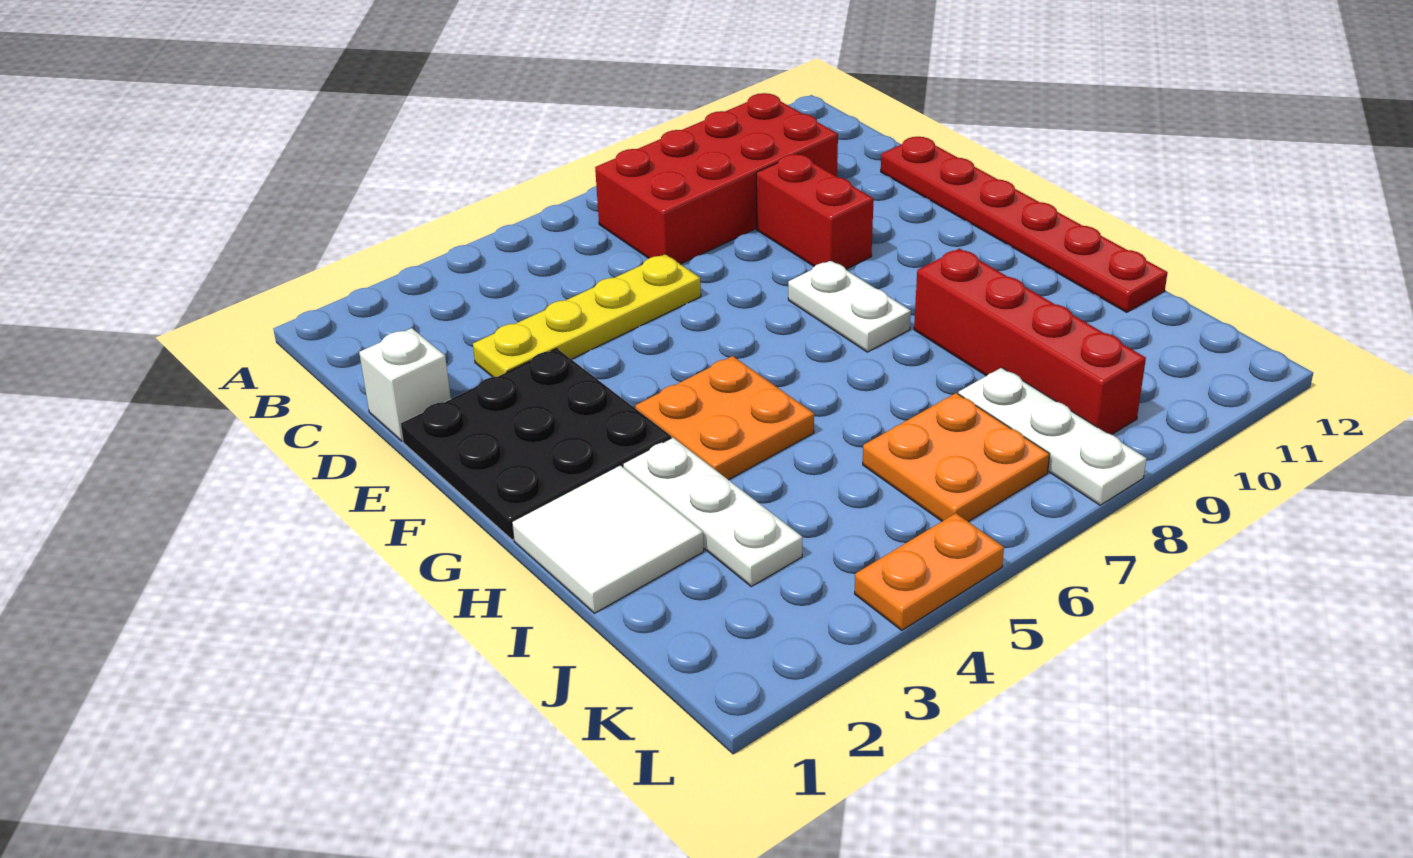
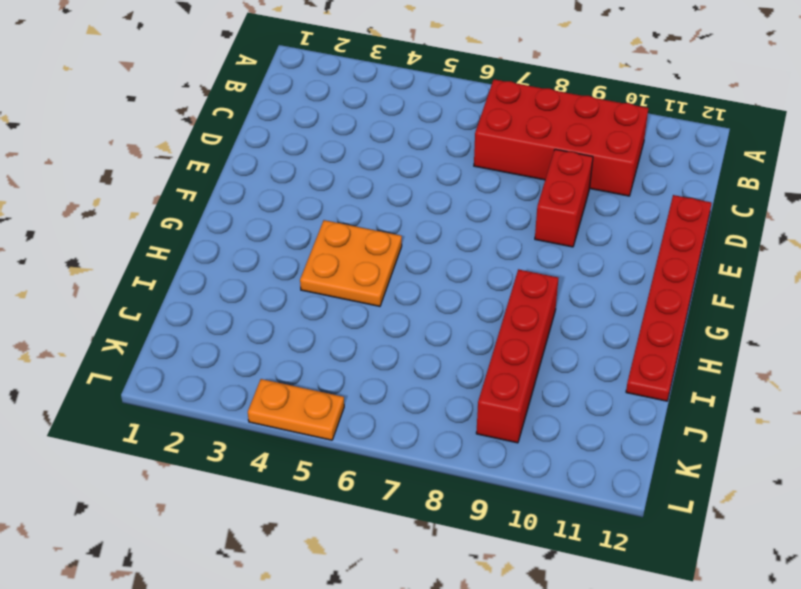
none -> white 1x1 brick [359,328,451,441]
none -> yellow 1x4 plate [473,254,701,377]
none -> black 3x3 plate [400,349,671,540]

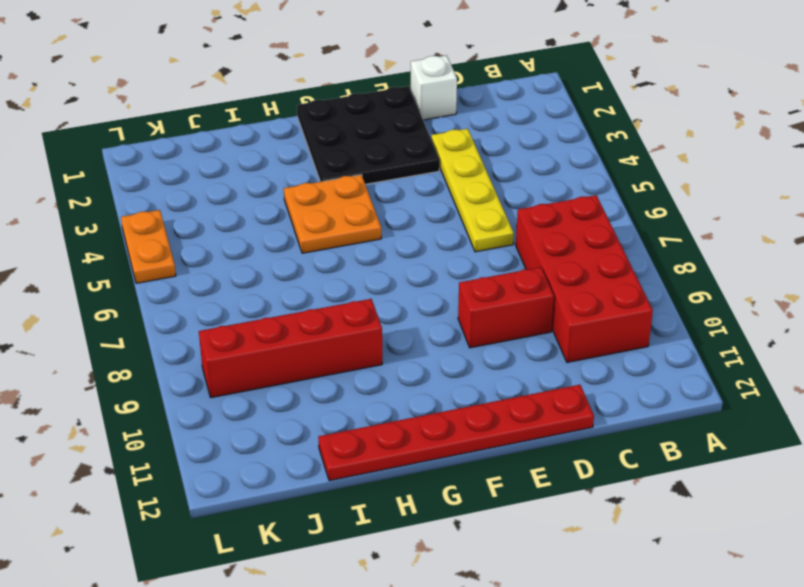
none -> white 1x2 plate [788,261,911,352]
none -> white 2x2 tile [512,465,704,613]
none -> white 1x3 plate [623,438,802,586]

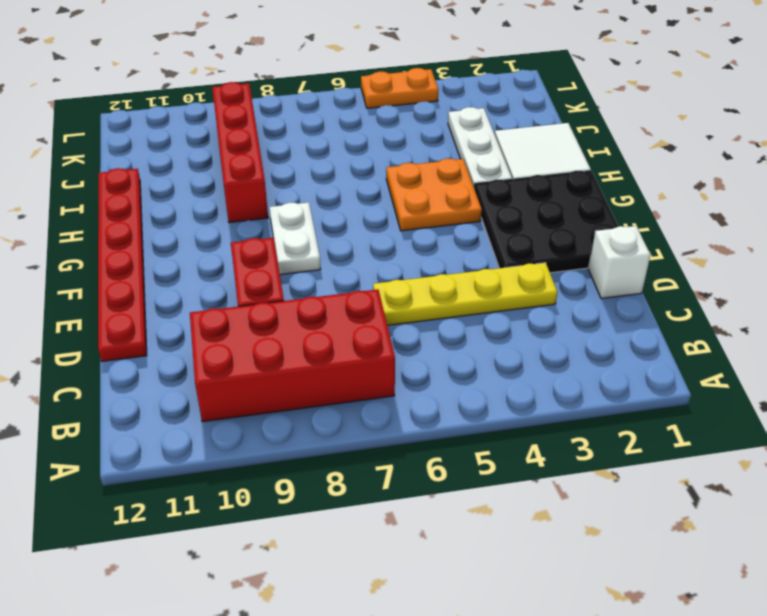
none -> orange 2x2 plate [863,393,1050,522]
none -> white 1x3 plate [958,367,1147,505]

